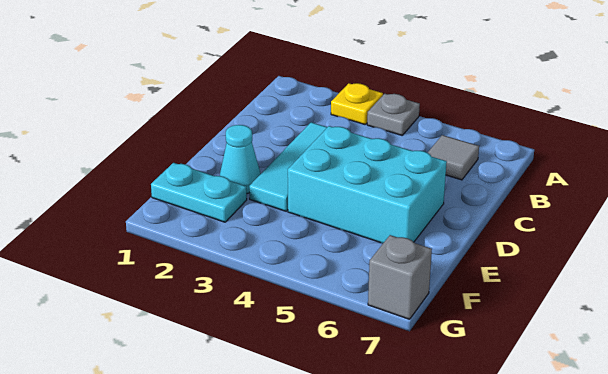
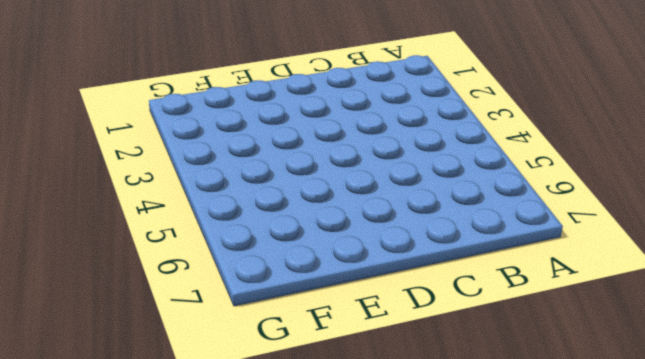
none -> yellow 1x1 plate [331,83,383,124]
none -> grey 1x1 plate [367,94,420,135]

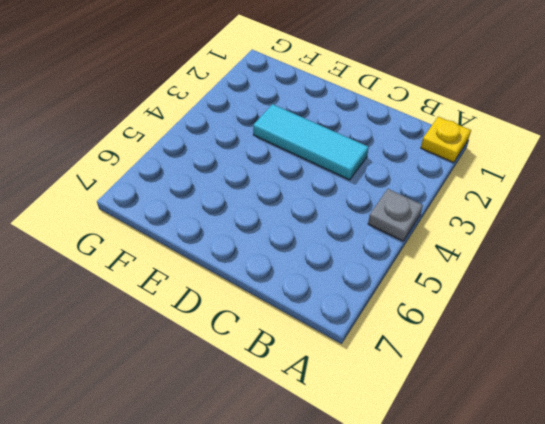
yellow 1x1 plate [421,117,471,163] -> yellow 1x1 plate moved to [331,83,383,124]
none -> grey 1x1 tile [428,135,479,180]
none -> cyan 2x3 brick [288,126,447,243]

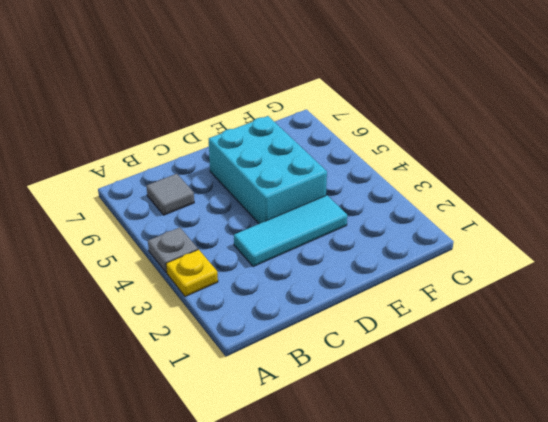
none -> cyan 1x1 cone [220,125,261,194]
none -> cyan 1x2 plate [151,163,247,222]

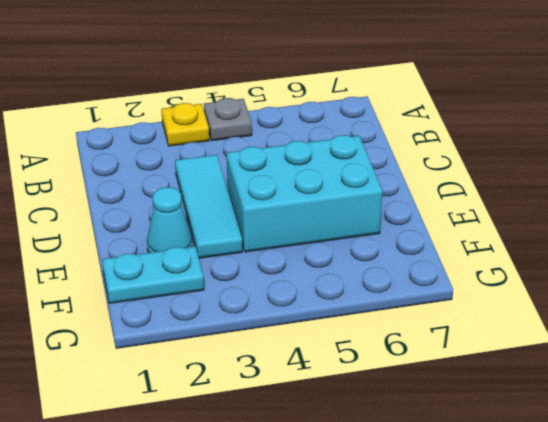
none -> grey 1x1 tile [428,135,479,180]
none -> grey 1x1 brick [368,235,432,319]

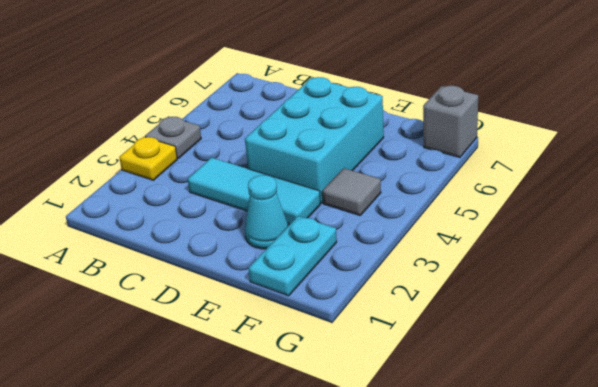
grey 1x1 tile [323,168,381,216] -> grey 1x1 tile moved to [428,135,479,180]

